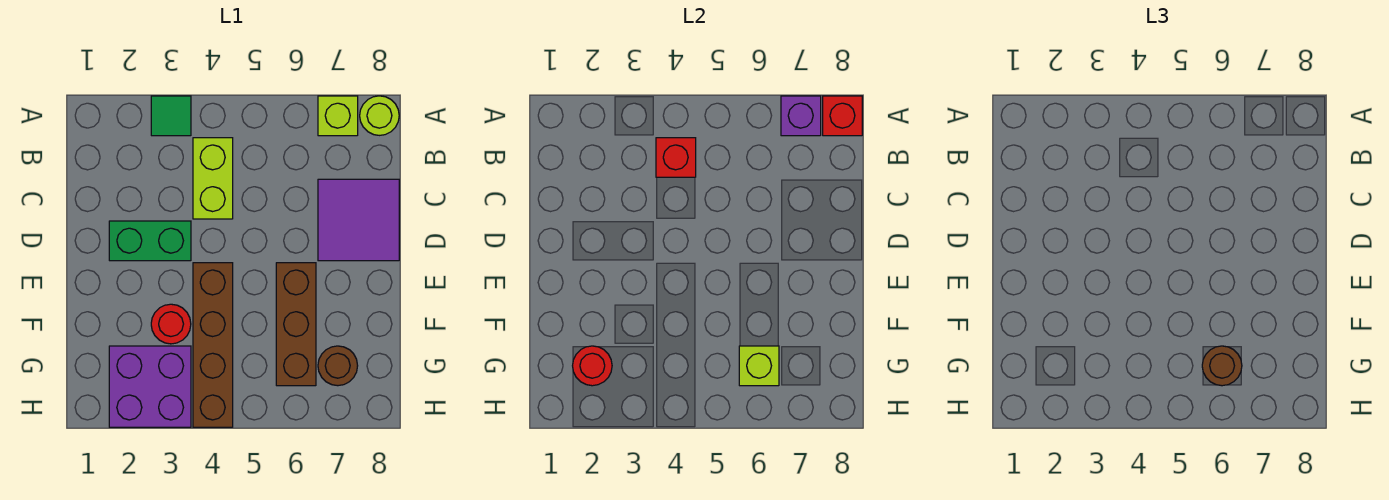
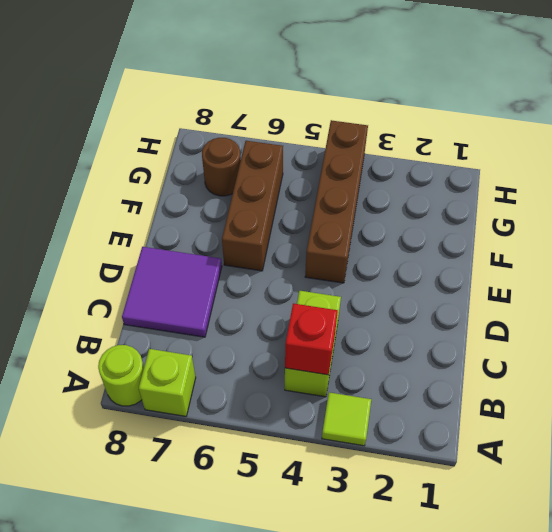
lime 1x1 tile [322,392,371,446] -> green 1x1 tile [151,96,191,136]
none -> green 1x2 brick [109,221,191,261]
none -> red 1x1 round brick [151,304,191,344]
none -> purple 2x2 brick [109,346,191,427]

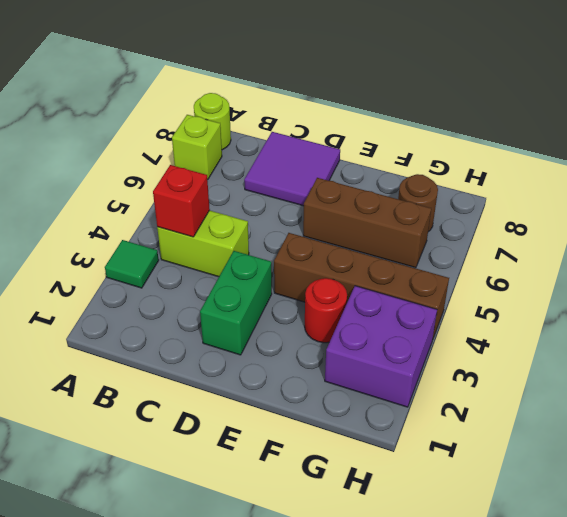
none -> purple 1x1 brick [781,96,821,136]
none -> red 1x1 brick [823,96,862,136]
none -> red 1x1 round brick [573,346,612,386]

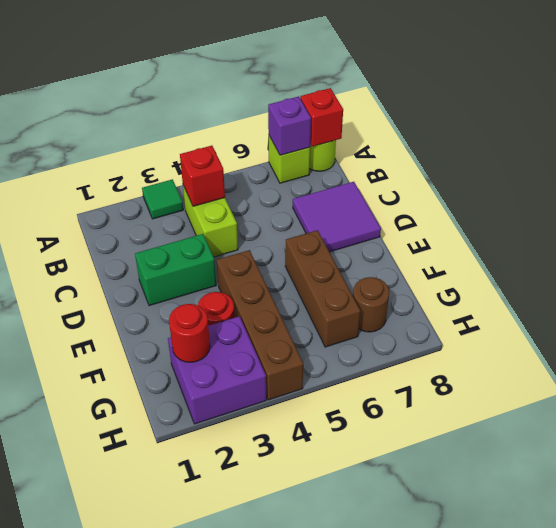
none -> lime 1x1 brick [739,346,779,386]
none -> brown 1x1 round brick [1202,346,1242,386]

